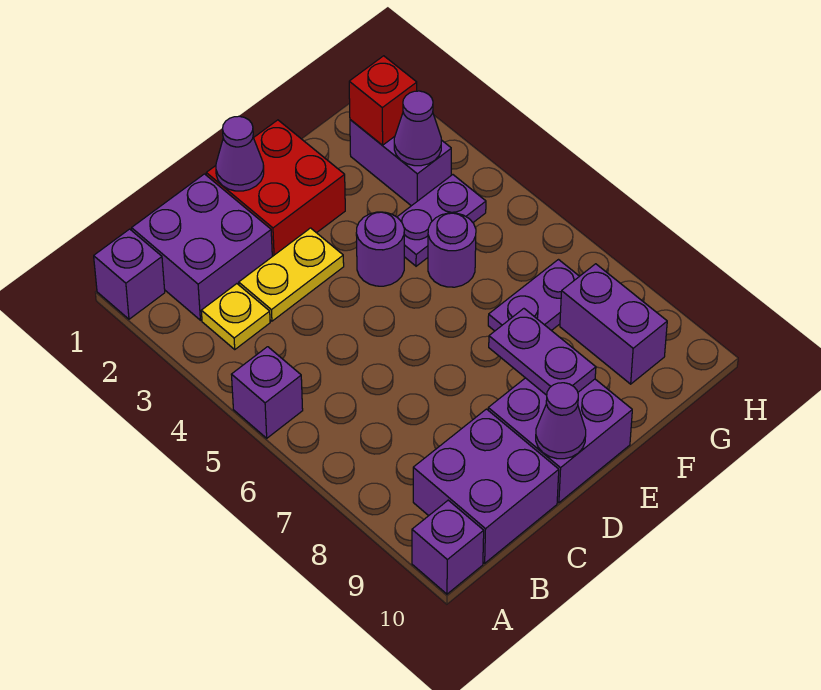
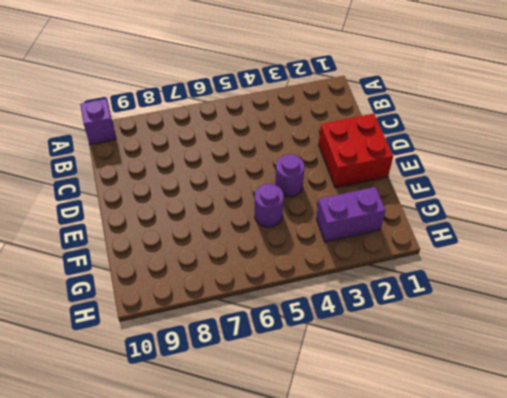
none -> purple 1x1 brick [94,229,165,319]
none -> purple 1x1 brick [231,347,303,438]
none -> purple 2x2 brick [132,174,272,320]

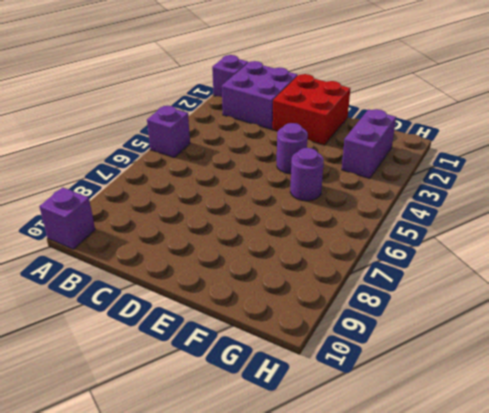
none -> yellow 1x1 plate [201,284,270,349]
none -> purple 2x2 brick [413,409,559,563]
none -> yellow 1x2 plate [239,228,344,321]

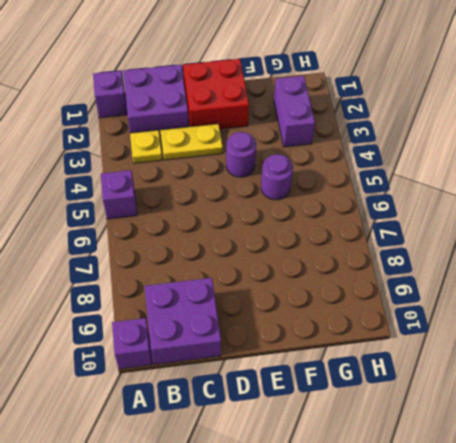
none -> purple 2x2 brick [488,378,632,503]
none -> purple 1x2 plate [397,175,486,266]
none -> purple 1x2 plate [488,260,579,331]

